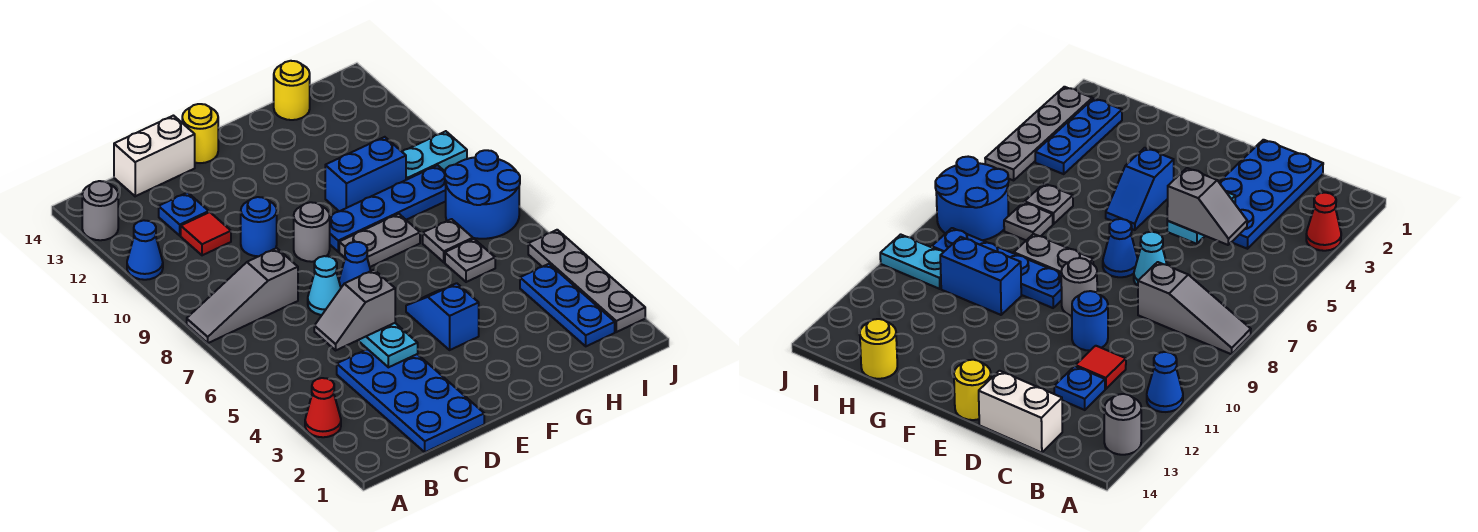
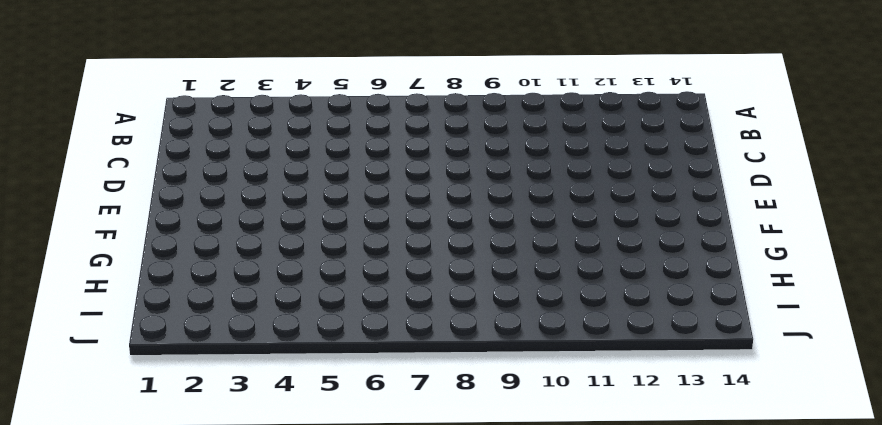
none -> red 1x1 cone [305,378,341,437]
none -> grey 1x3 slope [187,248,298,343]
none -> blue 1x1 cone [127,220,163,280]

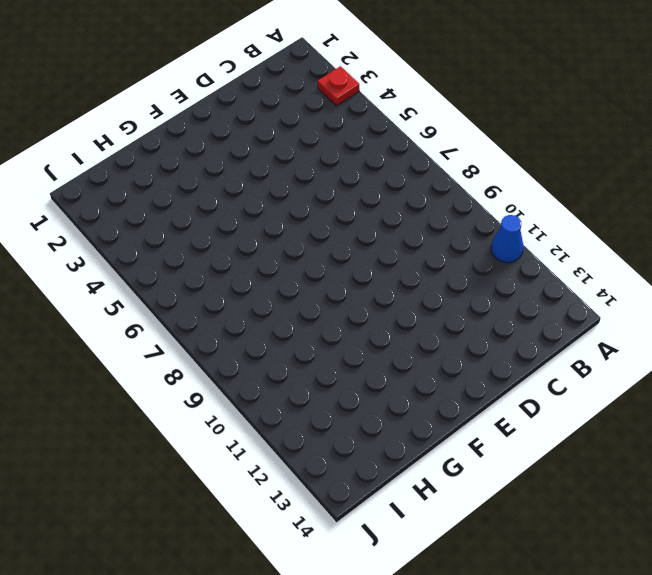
red 1x1 plate [318,66,359,106] -> red 1x1 cone [305,378,341,437]
none -> grey 1x3 slope [187,248,298,343]
none -> grey 1x1 round brick [82,181,118,240]
none -> blue 2x4 plate [337,349,484,452]

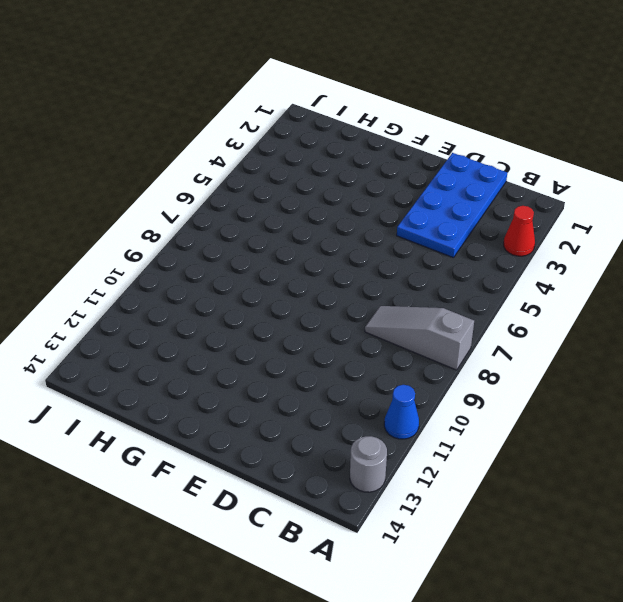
grey 1x3 slope [365,306,474,370] -> grey 1x3 slope turned to [187,248,298,343]
none -> red 1x1 tile [181,212,231,255]
none -> blue 1x1 plate [159,192,209,236]
none -> white 1x2 brick [114,116,195,196]

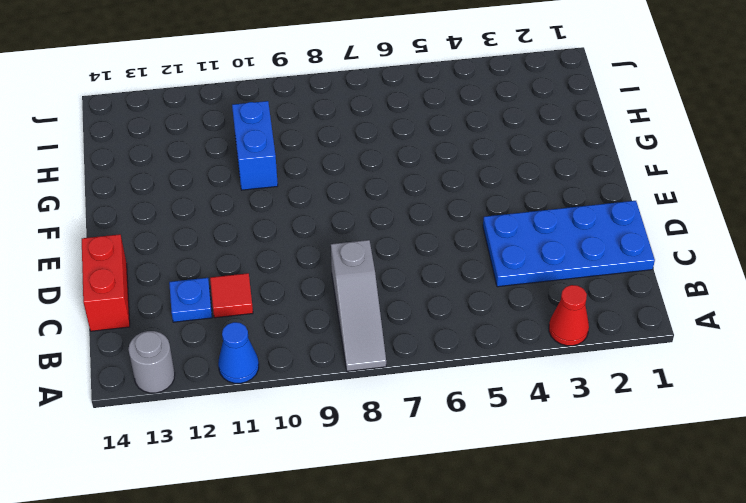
red 1x2 brick [82,234,130,331] -> white 1x2 brick [114,116,195,196]
none -> cyan 1x1 cone [308,256,341,315]
none -> blue 1x1 round brick [241,197,277,256]
none -> blue 1x1 cone [339,242,371,287]

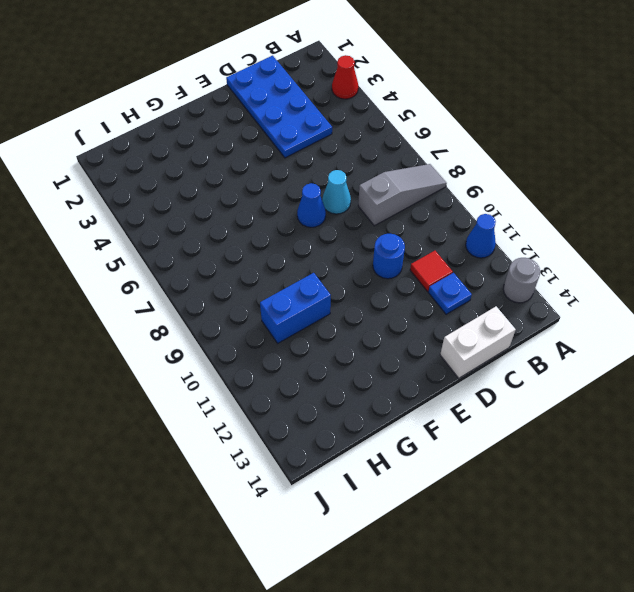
none -> grey 1x1 round brick [294,202,330,262]
none -> yellow 1x1 round brick [182,104,218,163]
none -> blue 1x2 slope [406,283,479,350]

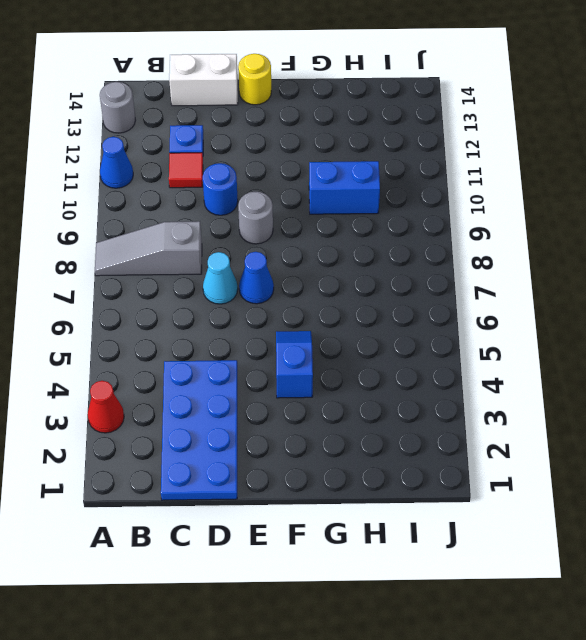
none -> grey 1x2 plate [339,214,420,267]
none -> blue 1x4 plate [330,165,446,252]
none -> grey 1x1 plate [445,239,495,282]

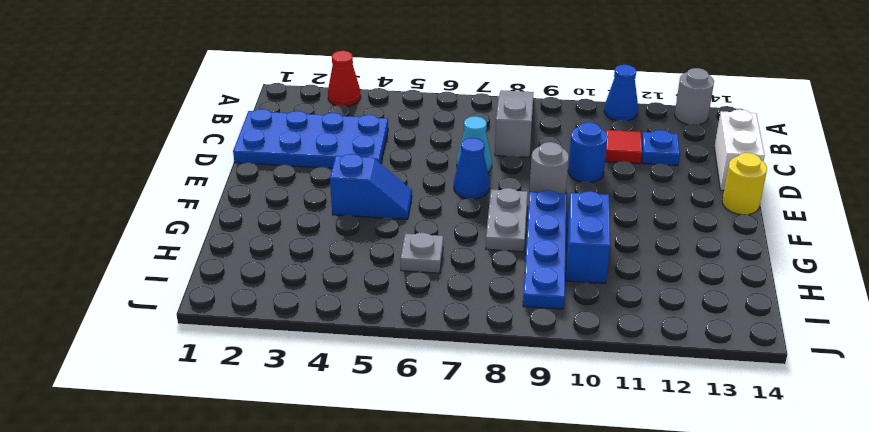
none -> grey 1x1 plate [423,219,473,262]
none -> yellow 1x1 round brick [274,61,310,120]
none -> blue 1x3 plate [520,264,615,346]

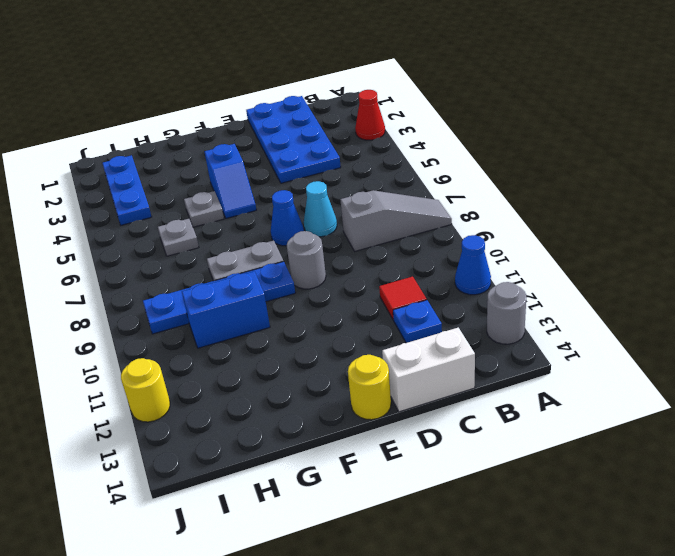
grey 1x1 plate [184,191,224,227] -> grey 1x1 plate moved to [423,219,473,262]
yellow 1x1 round brick [121,358,170,422] -> yellow 1x1 round brick moved to [274,61,310,120]
none -> blue 1x1 round brick [241,197,277,256]
none -> blue 2x2 round brick [445,150,520,239]
none -> cyan 1x2 plate [402,131,467,180]

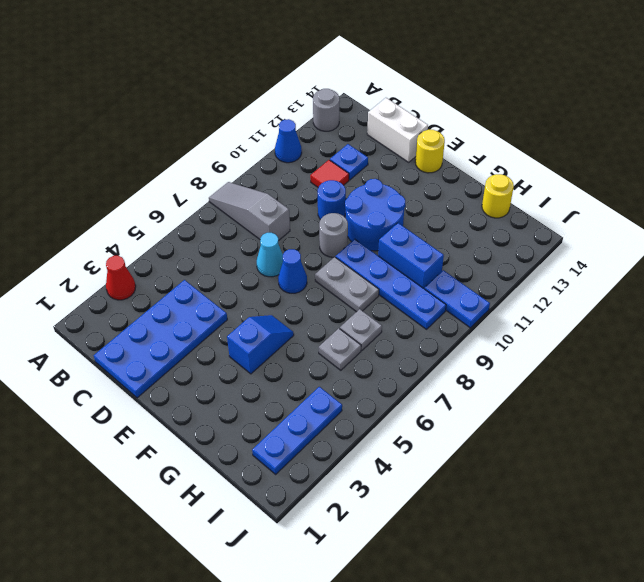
blue 2x2 round brick [345,179,405,251] -> blue 2x2 round brick moved to [445,150,520,239]
blue 1x2 plate [424,270,490,328] -> cyan 1x2 plate [402,131,467,180]
none -> grey 1x4 plate [528,230,645,332]
none -> cyan 1x2 plate [358,323,418,367]
none -> grey 1x2 slope [314,270,395,350]

